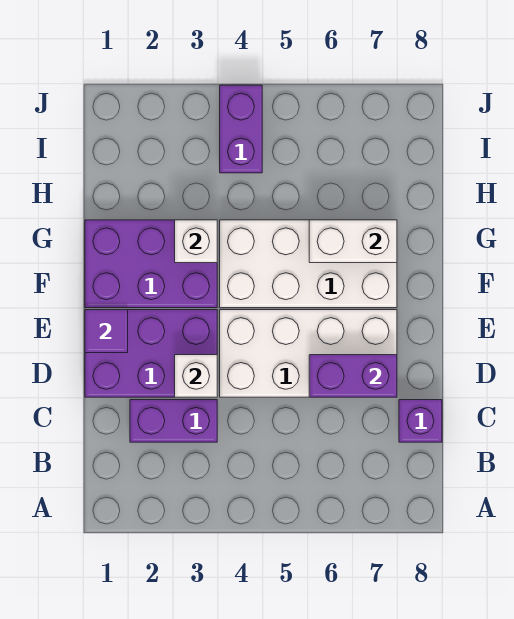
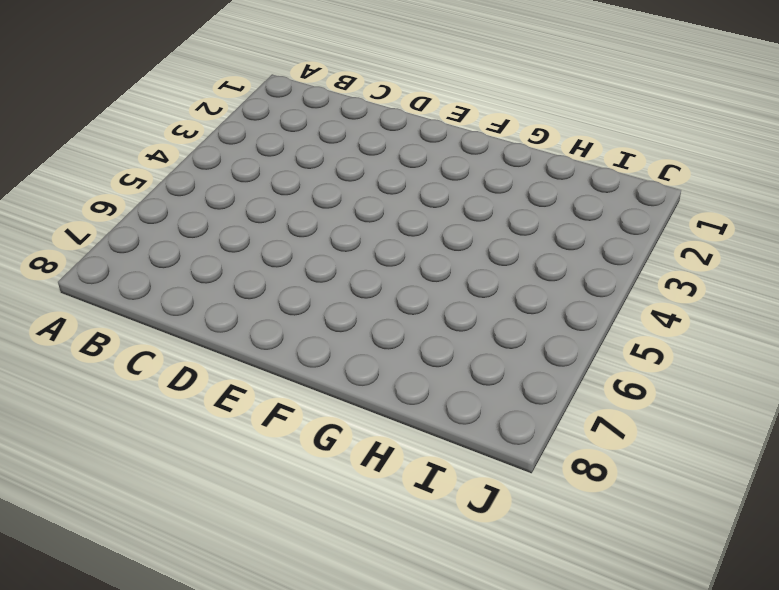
none -> purple 1x2 brick [130,400,217,442]
none -> purple 1x1 brick [399,400,442,442]
none -> purple 2x3 brick [85,310,217,397]

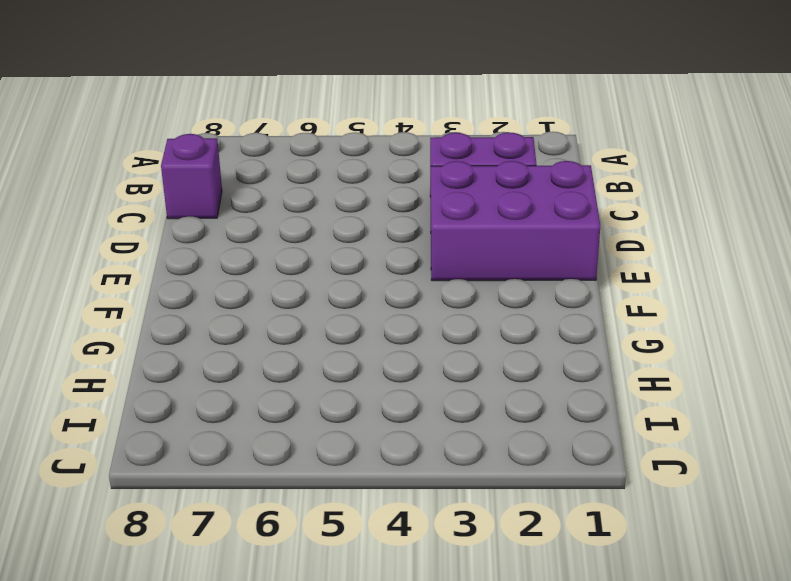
none -> white 2x4 brick [220,310,397,397]
none -> purple 2x3 brick [85,220,217,308]
none -> white 2x4 brick [220,220,397,308]

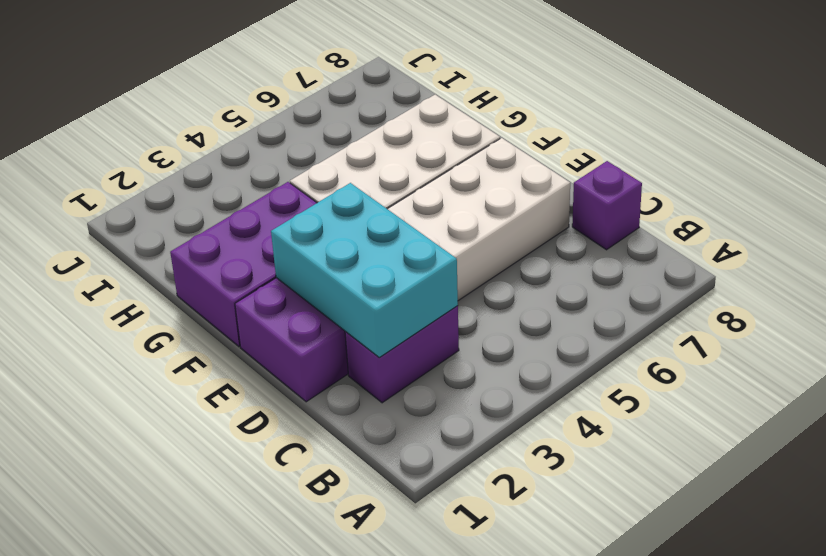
cyan 2x3 brick [271,183,458,357] -> white 1x1 brick [175,355,217,397]
none -> purple 1x2 brick [220,85,262,173]
none -> purple 1x2 brick [309,355,397,397]
none -> purple 1x1 tile [85,310,128,353]

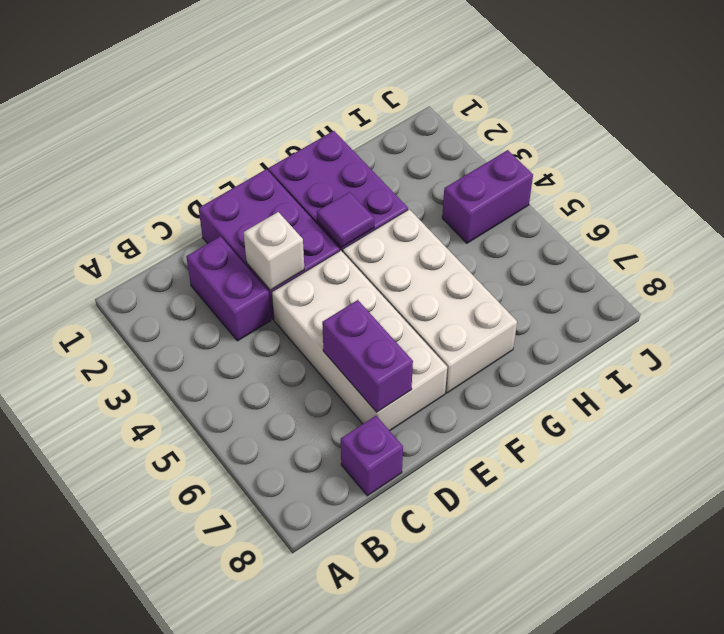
purple 1x1 tile [317,192,374,248] -> purple 1x1 tile moved to [85,310,128,353]
none -> white 1x1 brick [175,220,217,263]
none -> white 1x2 brick [309,220,397,263]

